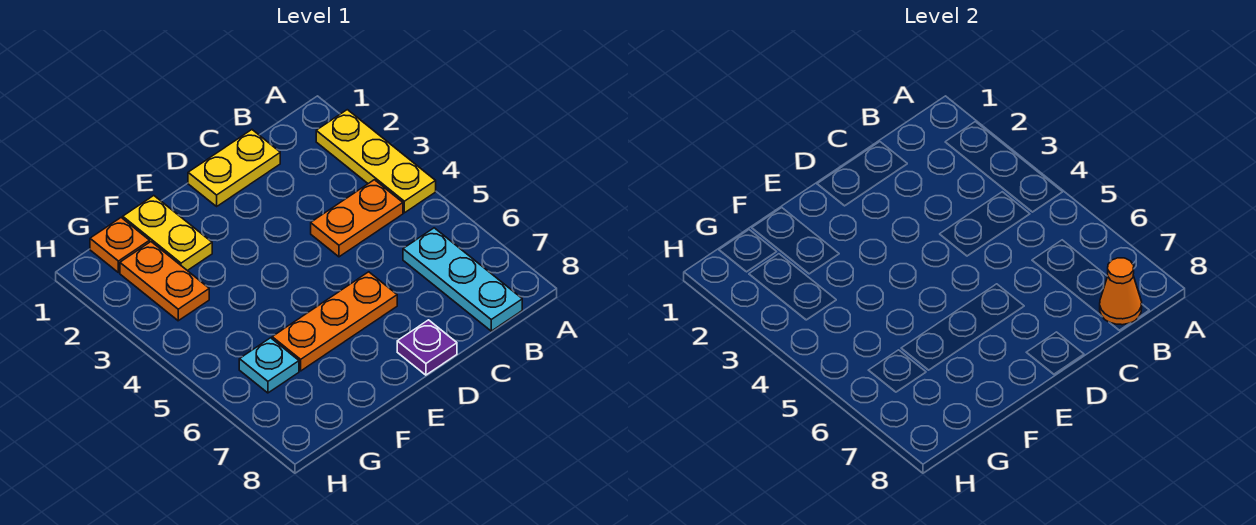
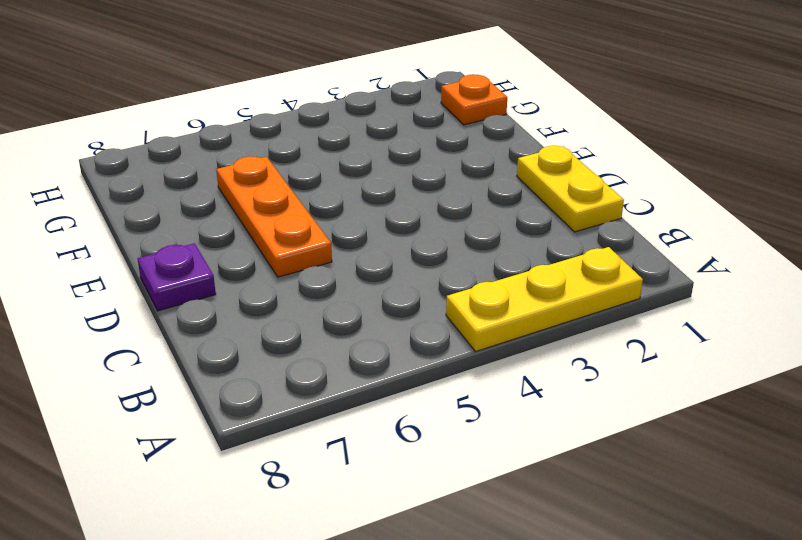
none -> orange 1x2 plate [311,180,403,257]
none -> cyan 1x3 plate [403,228,522,331]

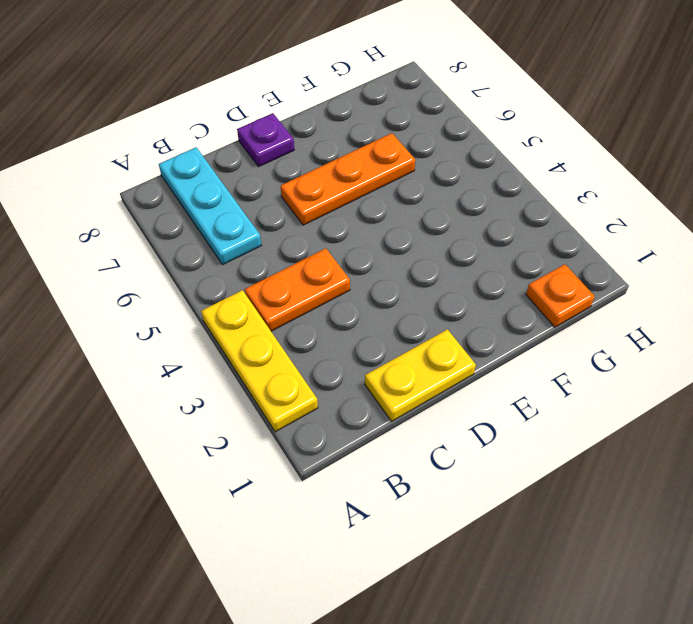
none -> yellow 1x2 plate [123,196,212,271]
none -> orange 1x2 plate [120,242,209,321]

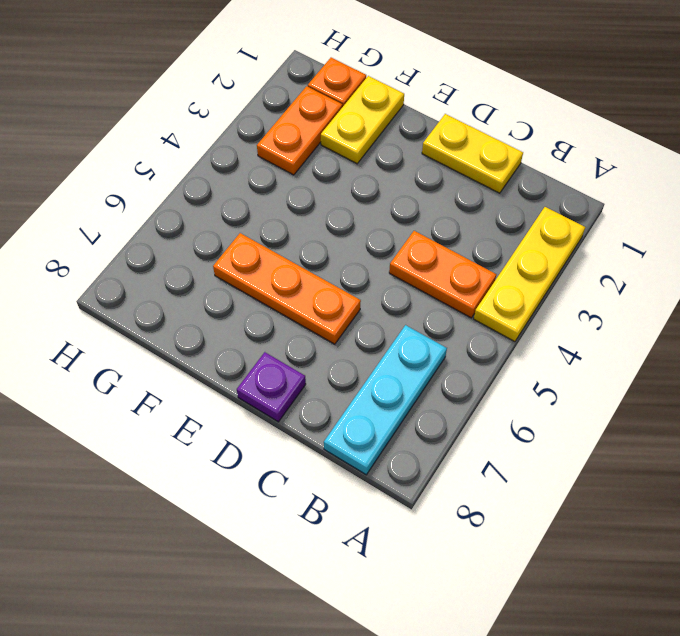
none -> cyan 1x1 plate [239,338,299,393]
none -> orange 1x1 cone [1100,258,1142,325]

